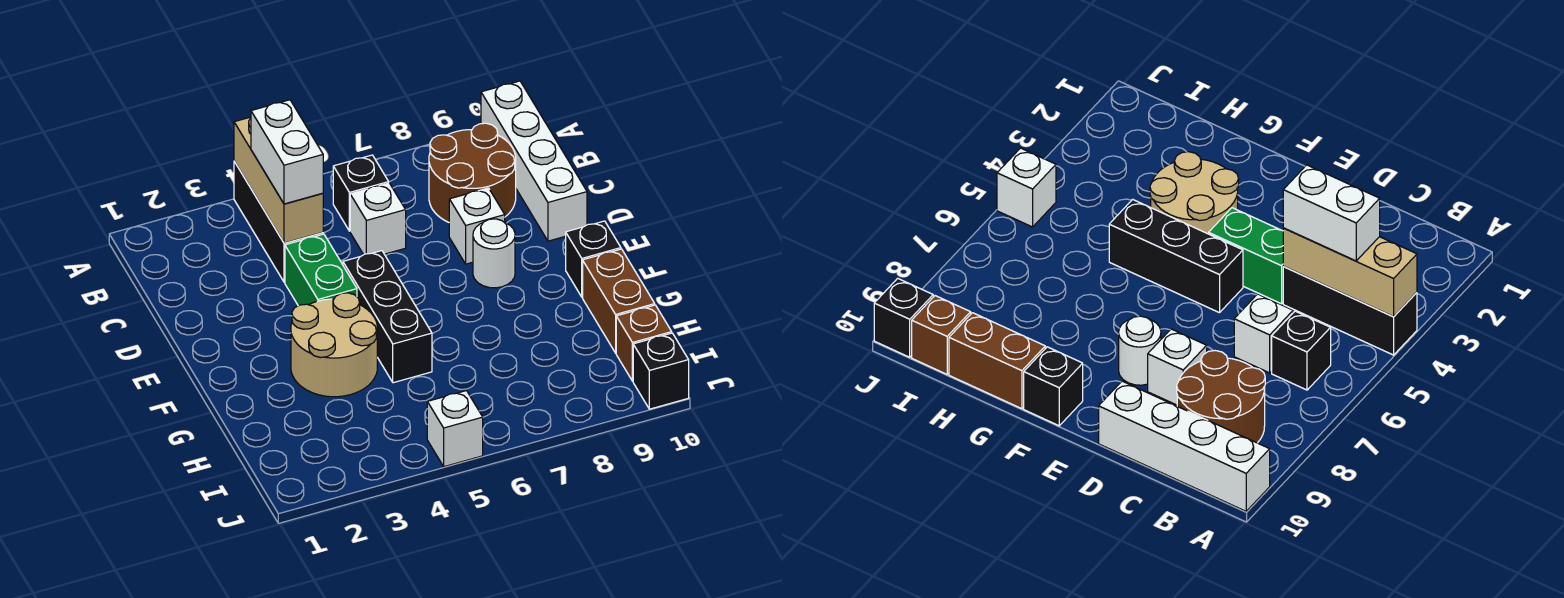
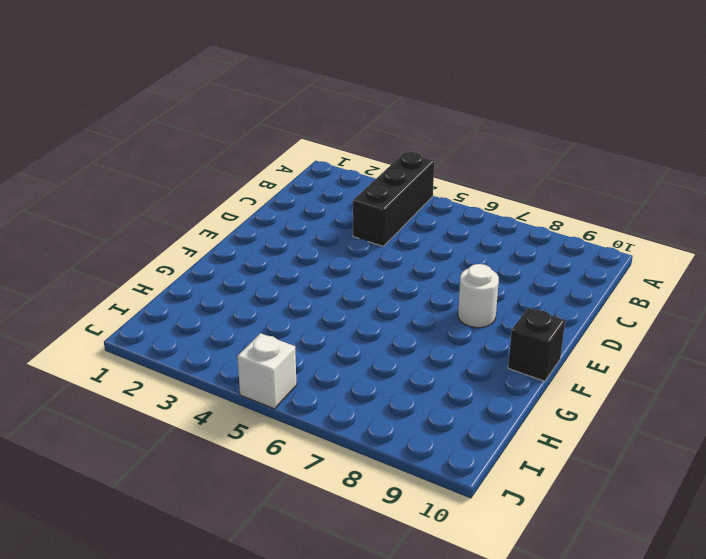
none -> white 1x4 brick [481,81,587,241]
none -> black 1x1 brick [333,155,389,231]
none -> brown 2x2 round brick [429,123,516,222]

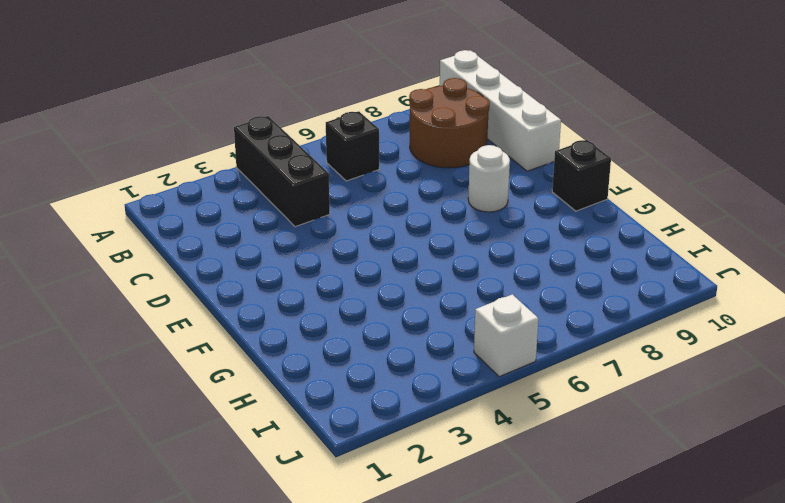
none -> white 1x1 brick [350,183,406,255]
none -> green 1x2 brick [285,234,357,306]
none -> white 1x1 brick [449,188,505,264]

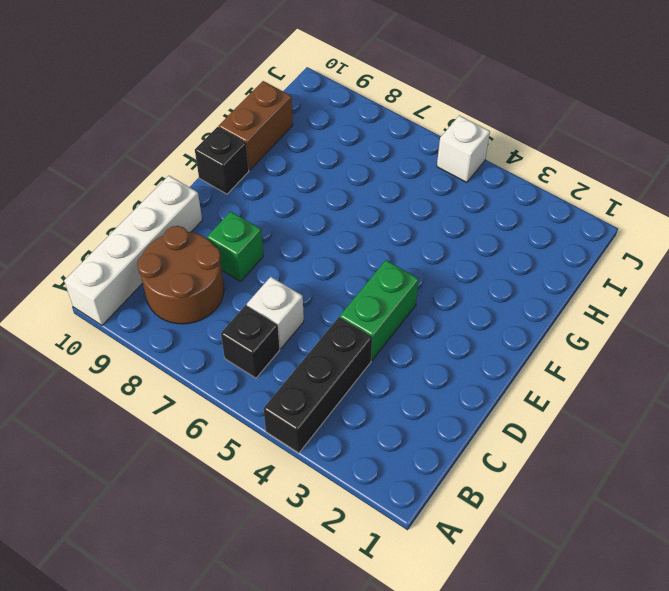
green 1x1 brick [207,211,263,281] -> white 1x1 brick [449,188,505,264]
none -> black 1x3 brick [343,251,432,383]
none -> white 1x1 round brick [473,219,515,288]
none -> tan 2x2 round brick [291,293,377,397]

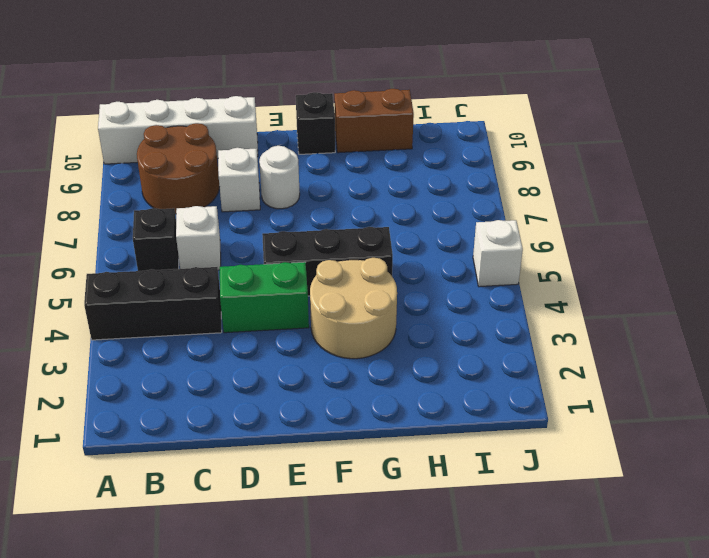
none -> brown 1x1 brick [616,305,672,381]
none -> black 1x1 brick [633,333,689,409]
none -> tan 1x3 brick [234,117,323,243]

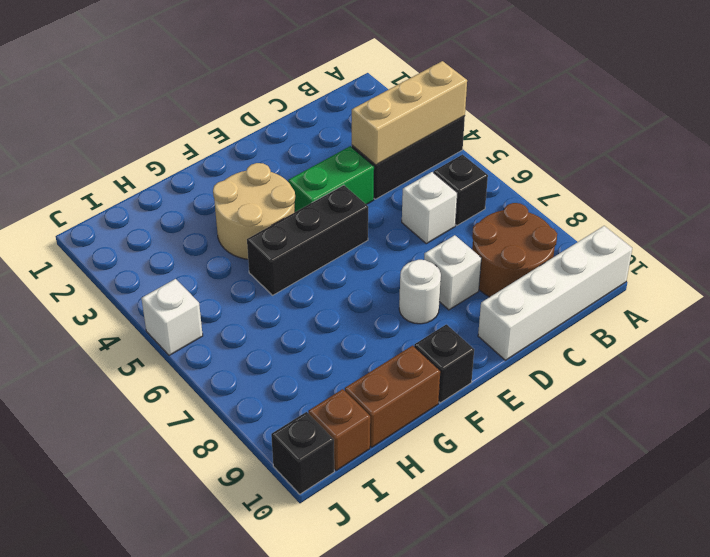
none -> white 1x2 brick [251,100,323,204]

